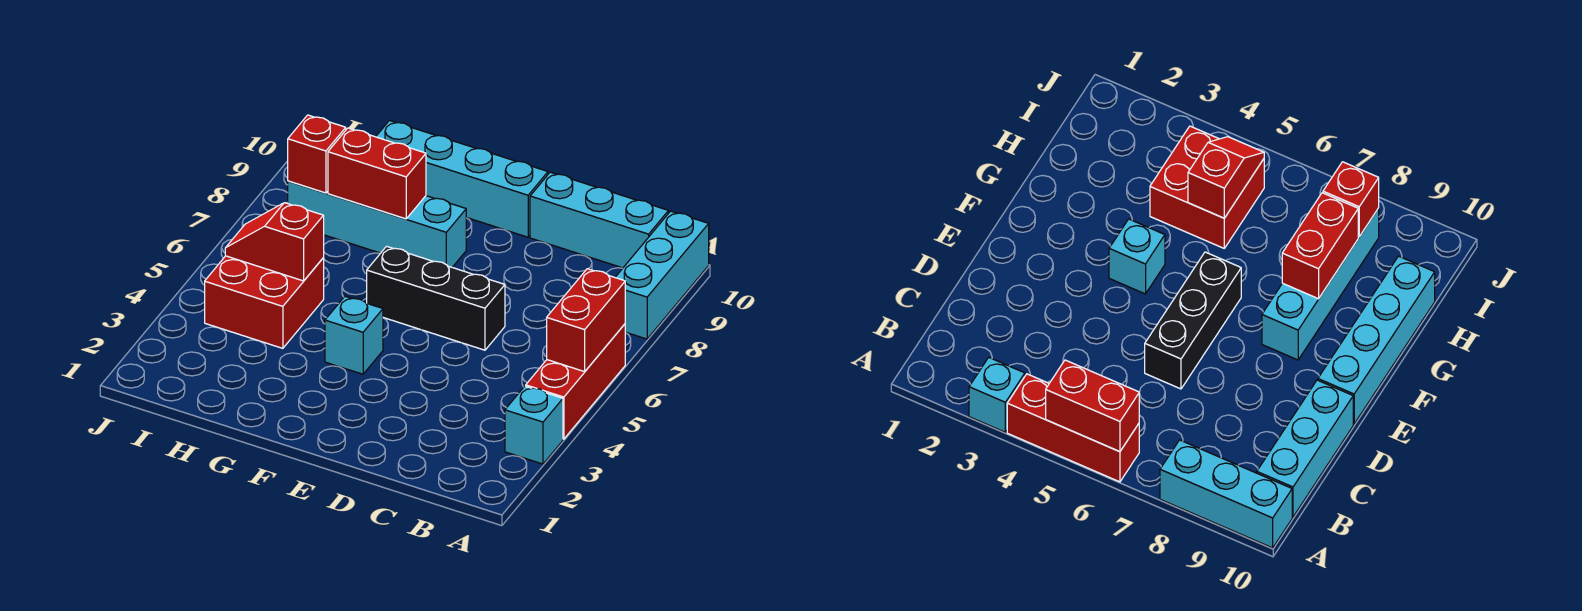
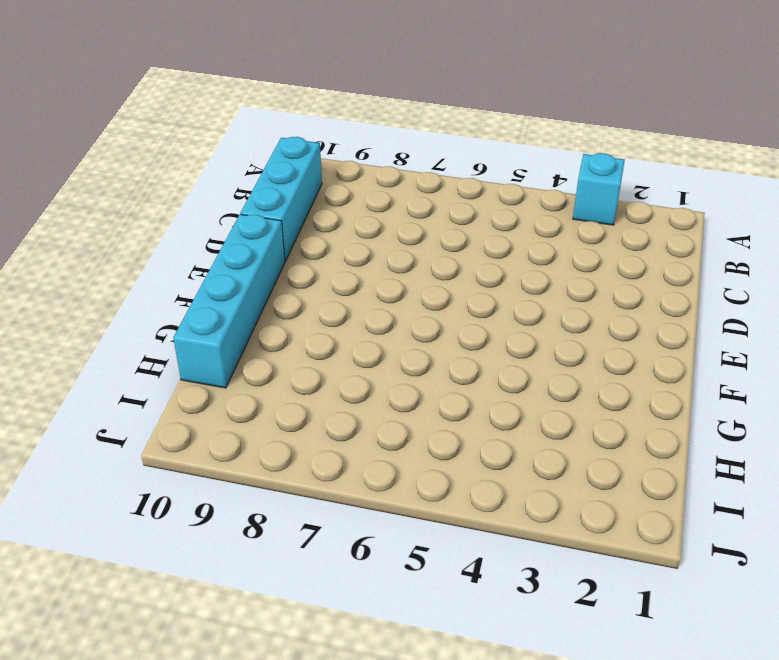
none -> red 1x3 brick [526,324,625,439]
none -> cyan 1x3 brick [615,211,709,339]
none -> black 1x3 brick [367,246,505,350]

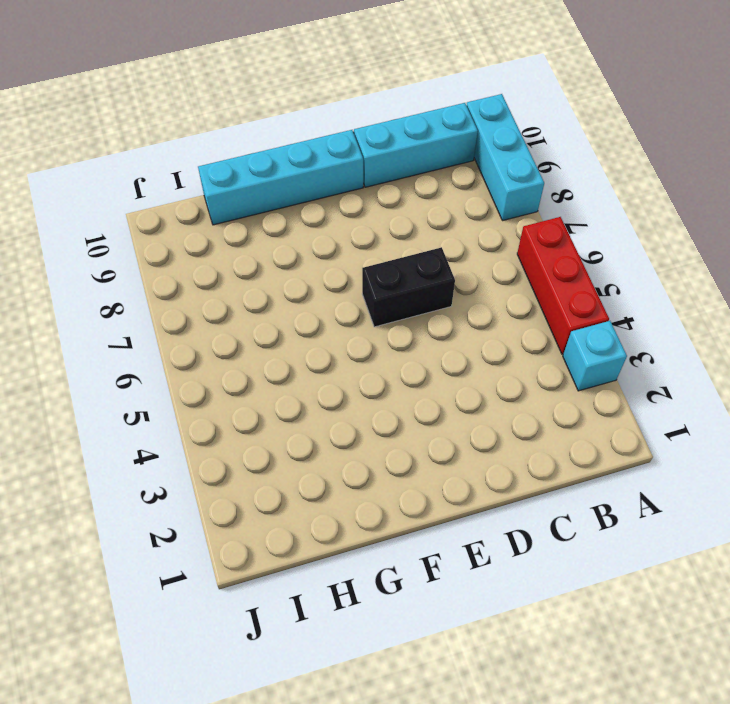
black 1x2 brick [362,247,455,327] -> black 1x3 brick [367,246,505,350]
none -> cyan 1x1 brick [325,297,383,374]
none -> cyan 1x4 brick [288,181,466,267]
none -> red 2x2 brick [205,256,324,348]

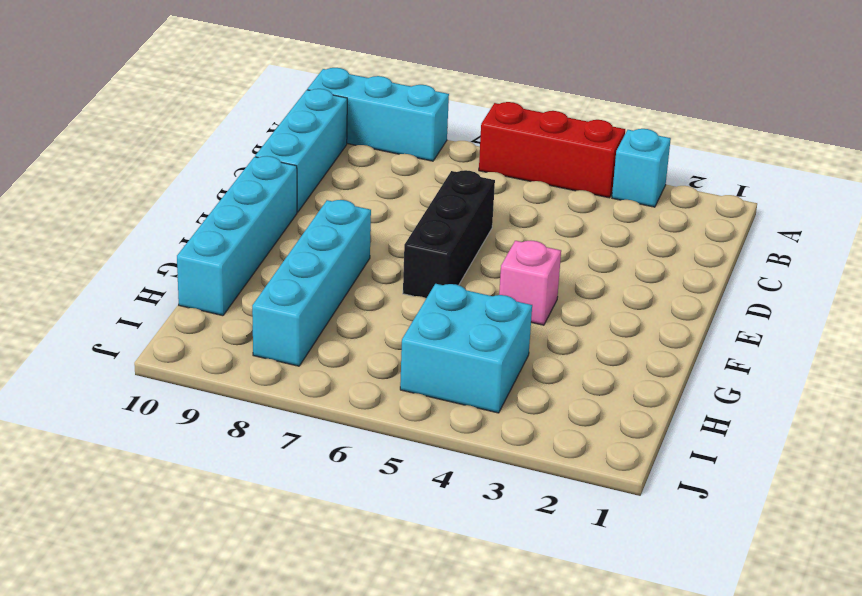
pink 1x1 brick [499,241,561,325] -> cyan 1x1 brick [325,297,383,374]
cyan 2x2 brick [400,284,532,413] -> red 2x2 brick [205,256,324,348]
none -> red 1x2 brick [547,269,625,372]
none -> red 1x2 brick [328,128,426,219]
none -> red 1x2 slope [225,203,324,281]

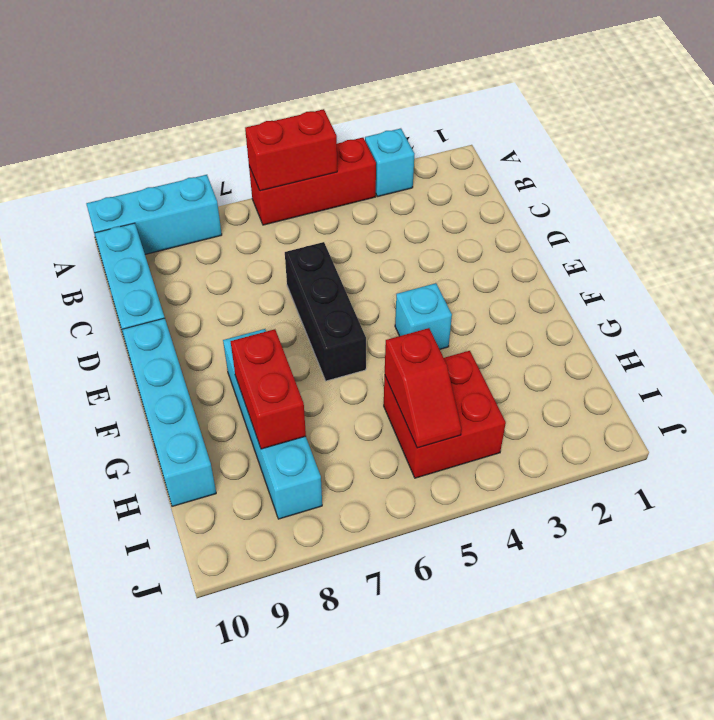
none -> red 1x1 brick [288,115,346,193]

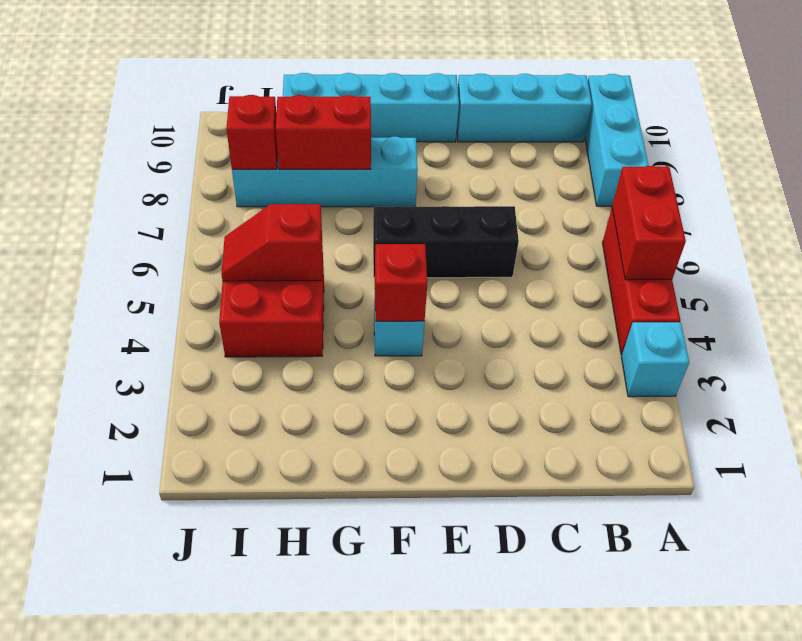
red 1x1 brick [375,244,427,321] -> none

